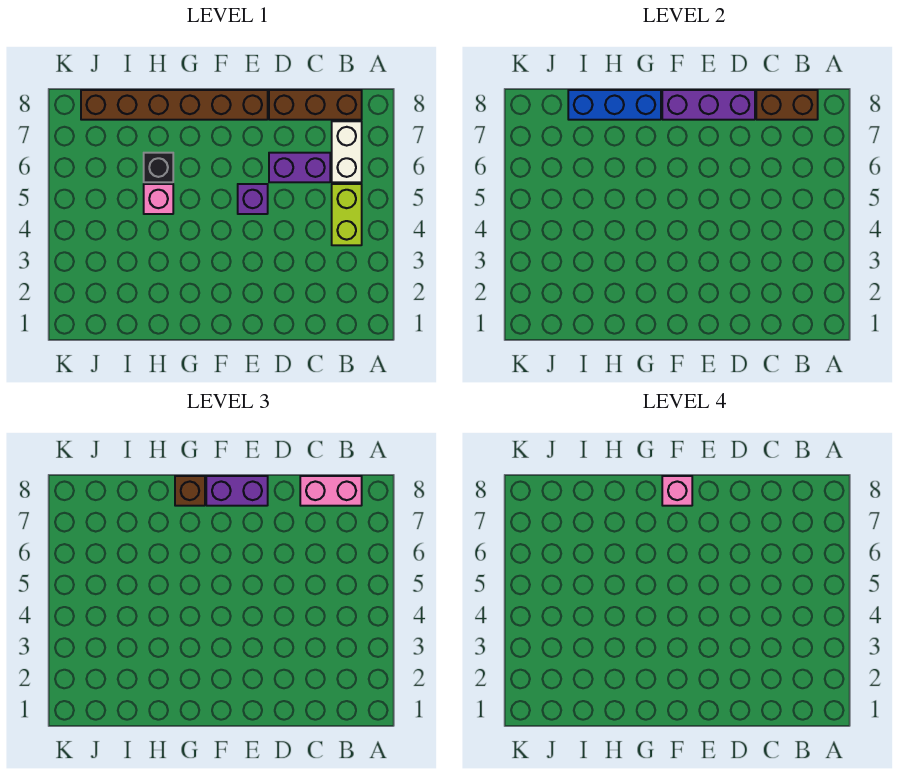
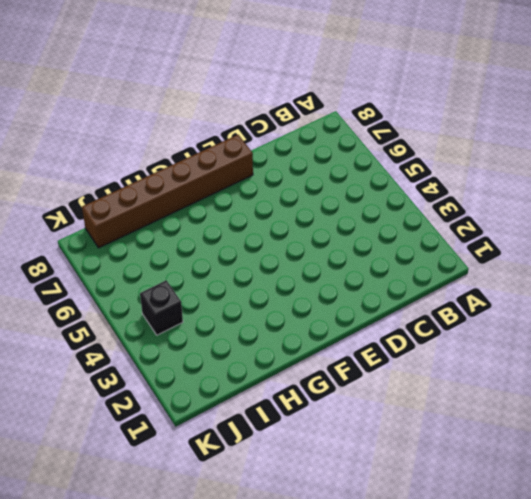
black 1x1 brick [140,280,183,335] -> black 1x1 brick moved to [144,153,173,182]
none -> lime 1x2 brick [332,184,362,245]
none -> white 1x2 brick [332,121,362,182]
none -> brown 1x3 brick [269,90,362,120]

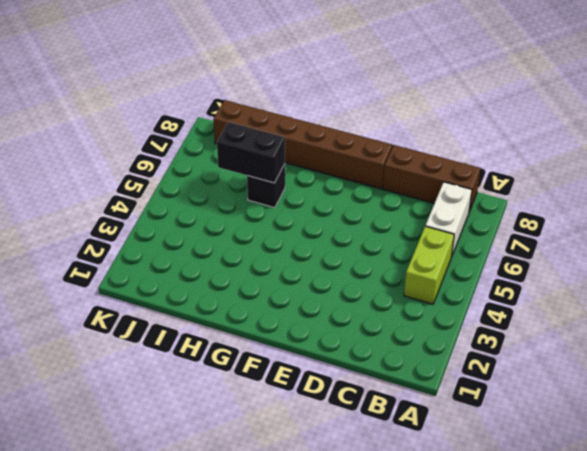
black 1x2 brick [217,122,285,183] -> none
none -> purple 1x2 brick [269,153,330,182]
none -> purple 1x1 brick [238,184,268,214]
none -> pink 1x1 brick [144,184,173,214]

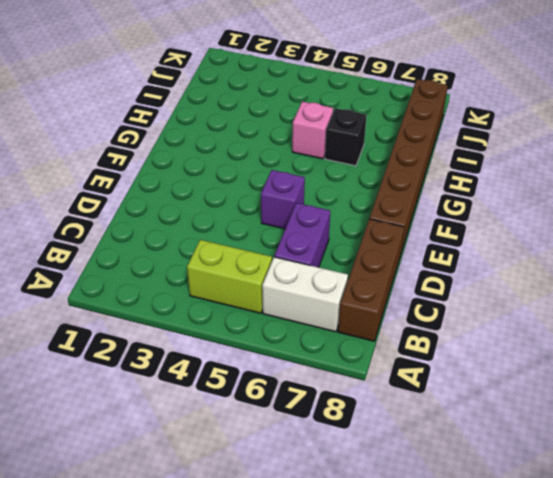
none -> brown 1x2 brick [756,90,818,120]
none -> purple 1x3 brick [662,90,755,120]
none -> blue 1x3 brick [568,90,661,120]

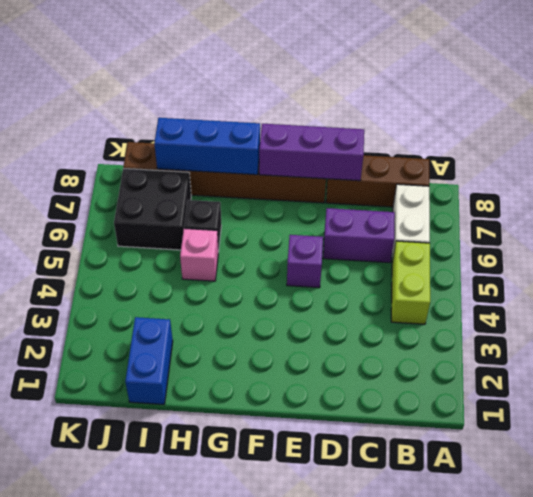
blue 1x2 brick [125,317,173,404] -> none
black 2x2 brick [114,168,191,250] -> none
none -> brown 1x2 brick [756,90,818,120]
none -> pink 1x2 brick [300,476,362,506]
none -> purple 1x2 brick [206,476,268,506]

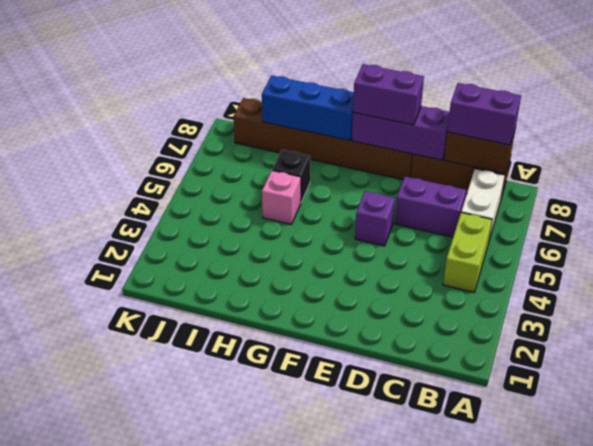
purple 1x2 brick [447,83,521,145] -> pink 1x2 brick [300,476,362,506]
none -> brown 1x1 brick [175,476,205,506]
none -> pink 1x1 brick [662,476,692,506]

